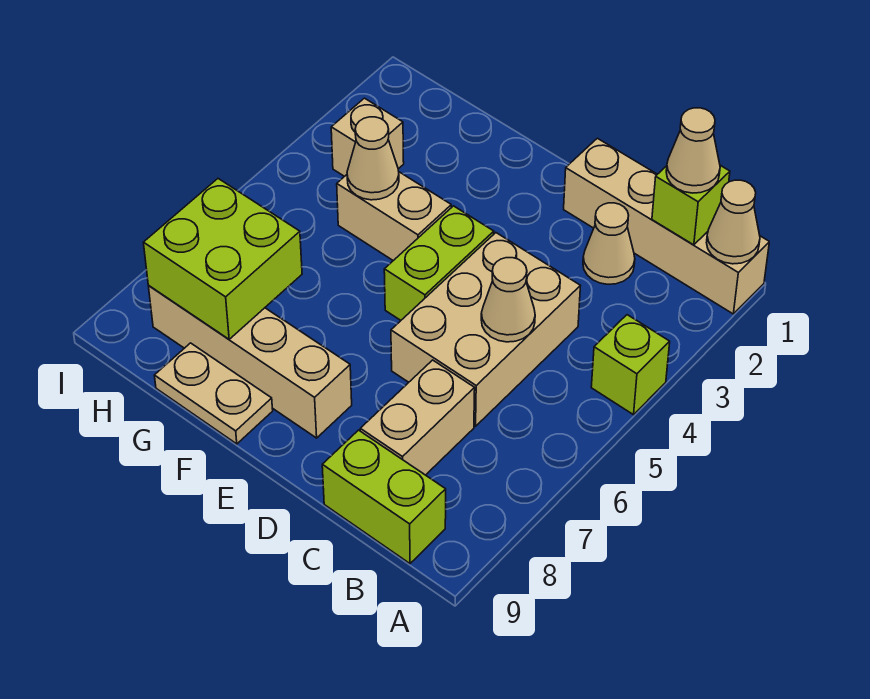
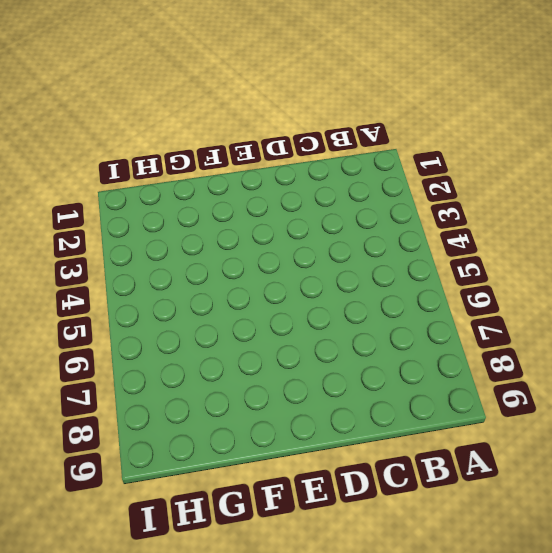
none -> tan 1x4 brick [564,138,769,314]
none -> lime 1x1 brick [591,315,670,415]
none -> lime 1x2 brick [322,430,446,563]

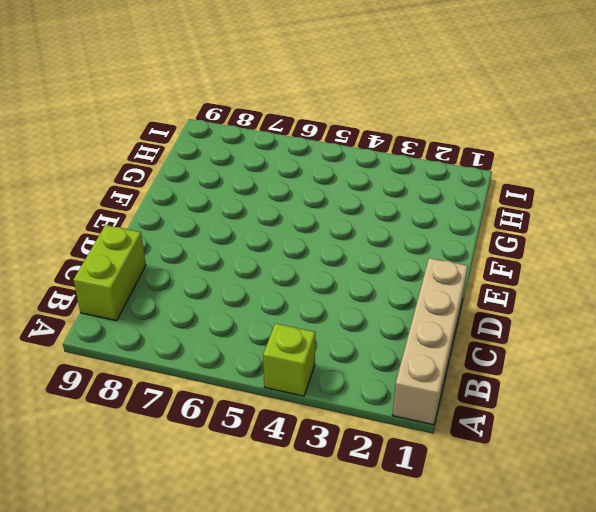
none -> tan 1x1 cone [583,203,635,284]
none -> tan 2x3 brick [391,233,580,426]
none -> tan 1x2 brick [360,360,475,475]

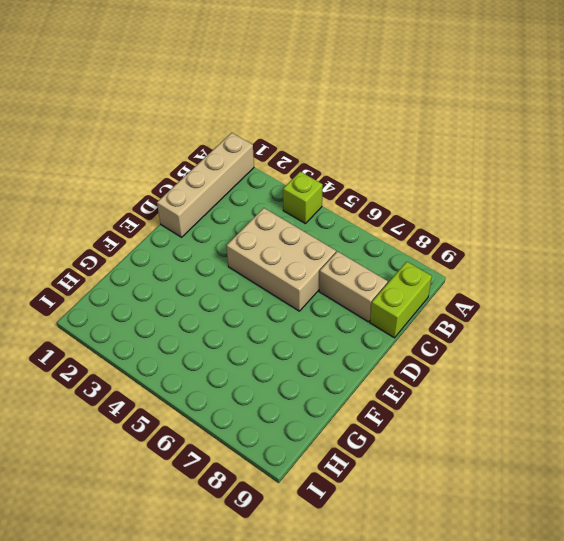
none -> tan 1x1 cone [583,203,635,284]
none -> lime 1x2 brick [384,206,494,320]
none -> tan 1x4 brick [148,285,352,438]

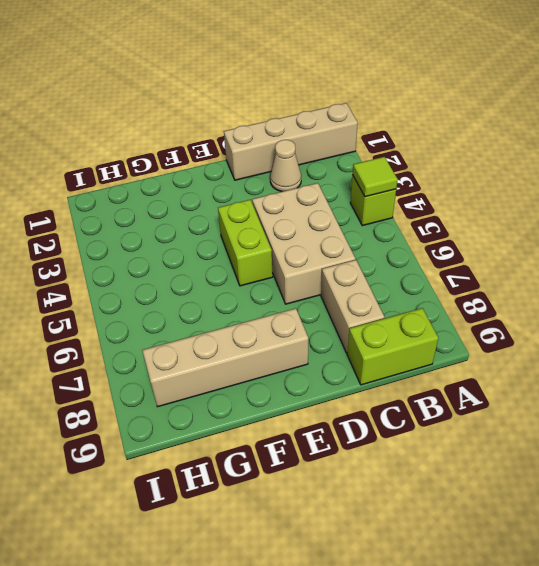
lime 1x1 tile [353,157,398,197] -> none
none -> tan 1x2 brick [337,172,451,261]
none -> tan 1x2 plate [154,343,273,444]
none -> tan 1x1 brick [331,98,404,176]

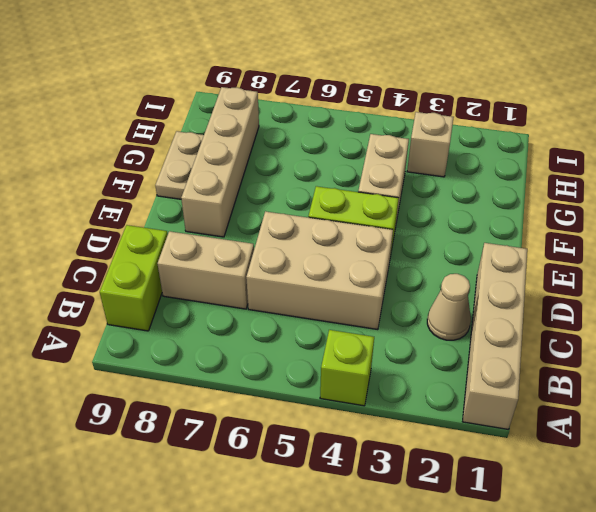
none -> tan 1x1 cone [707,180,760,264]
none -> lime 1x1 brick [652,165,730,245]
none -> tan 1x1 cone [481,258,535,342]

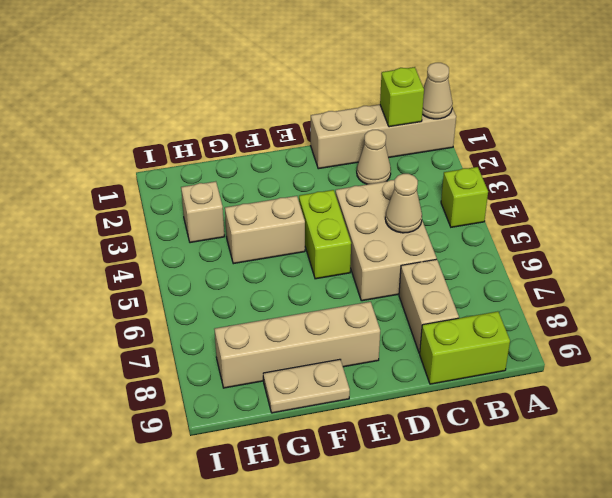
none -> tan 1x1 cone [347,117,399,200]
none -> lime 2x2 brick [143,179,302,339]
none -> tan 1x1 cone [666,108,720,193]

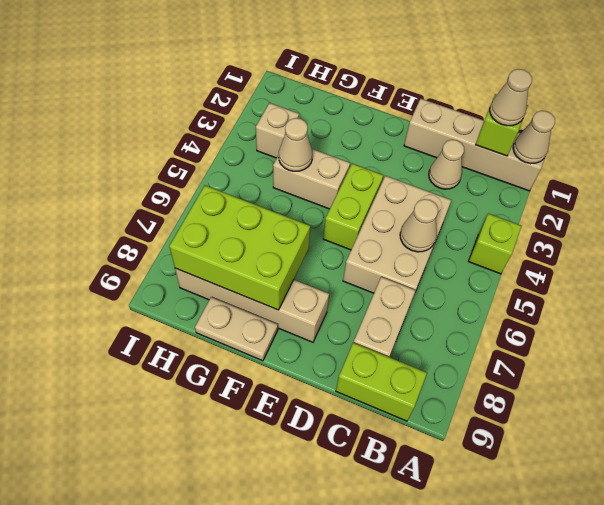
lime 2x3 brick [169,185,310,310] -> lime 2x2 brick [143,179,302,339]

